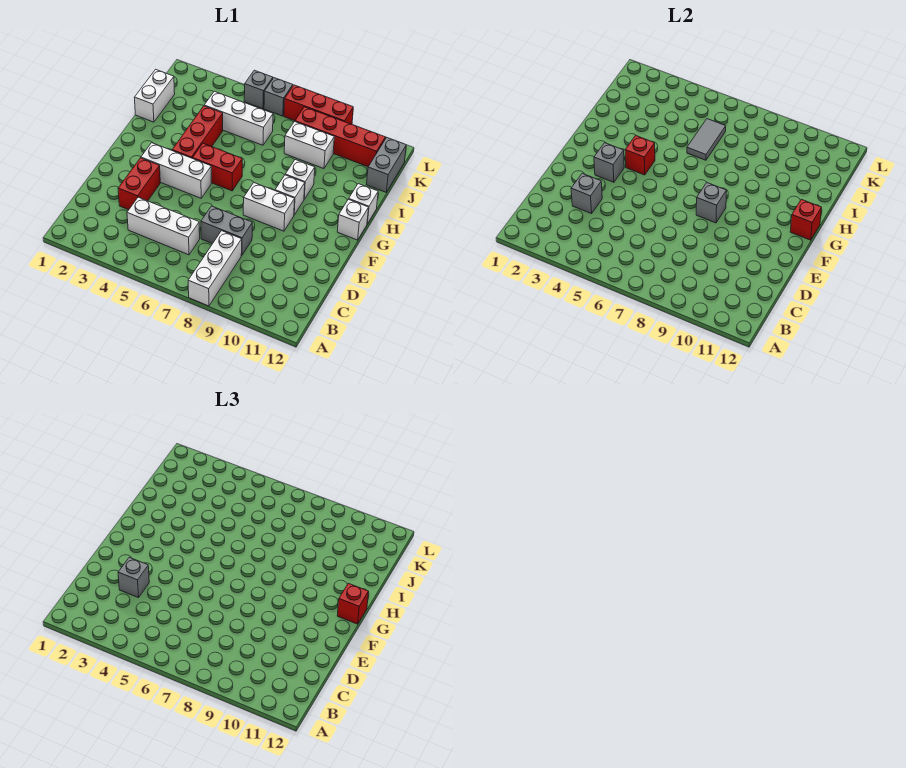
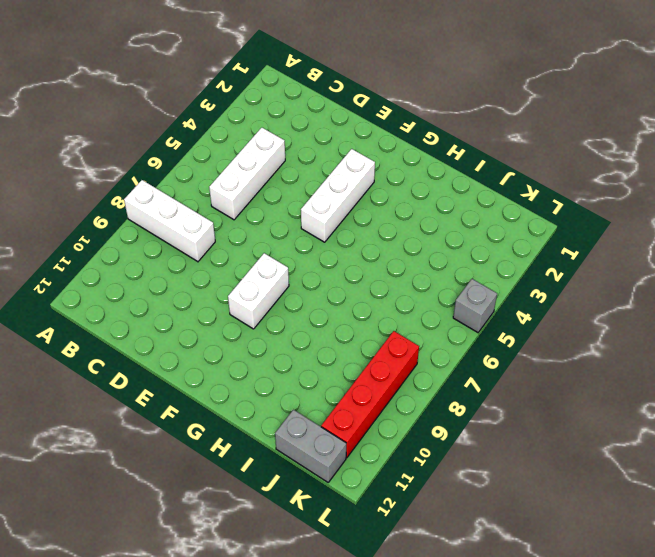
none -> red 1x2 brick [118,158,160,210]
none -> grey 1x2 brick [201,206,252,255]
none -> red 1x3 brick [172,106,223,158]

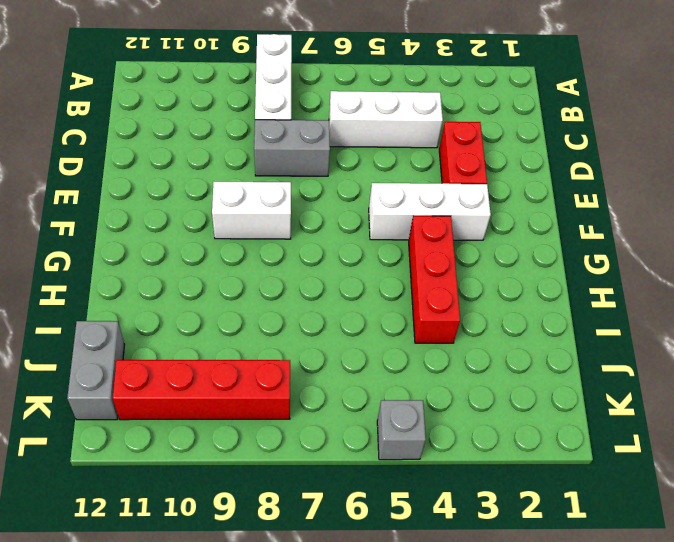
none -> red 1x2 brick [192,143,242,191]
none -> white 1x1 brick [275,175,305,215]
none -> white 1x1 brick [337,199,369,240]

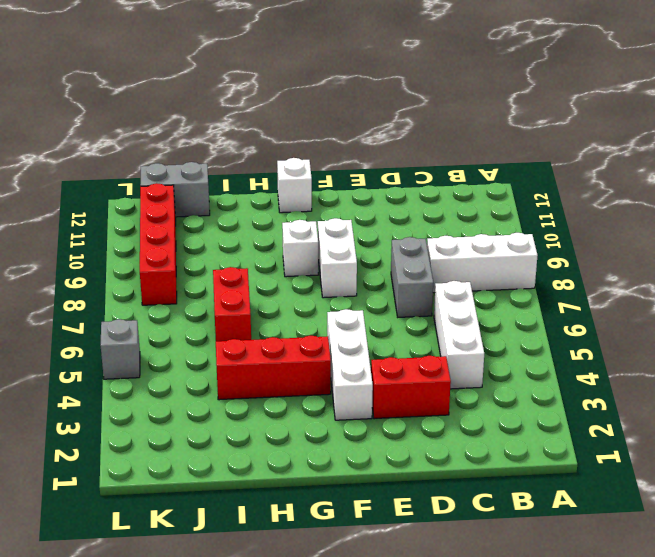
red 1x2 brick [213,267,251,341] -> red 1x2 brick moved to [192,143,242,191]
none -> white 1x1 brick [285,160,315,199]
none -> white 1x1 brick [349,184,378,224]
none -> white 1x2 brick [134,69,175,122]

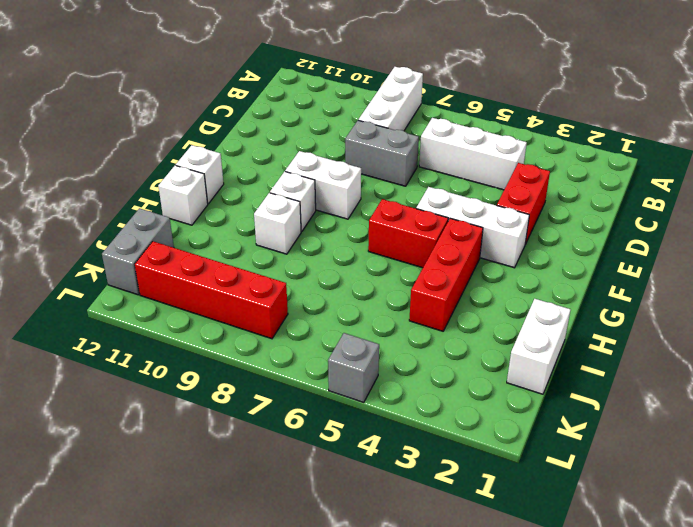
none -> white 1x3 brick [204,91,273,145]
none -> white 1x2 brick [284,122,334,169]
none -> grey 1x1 brick [264,78,293,116]

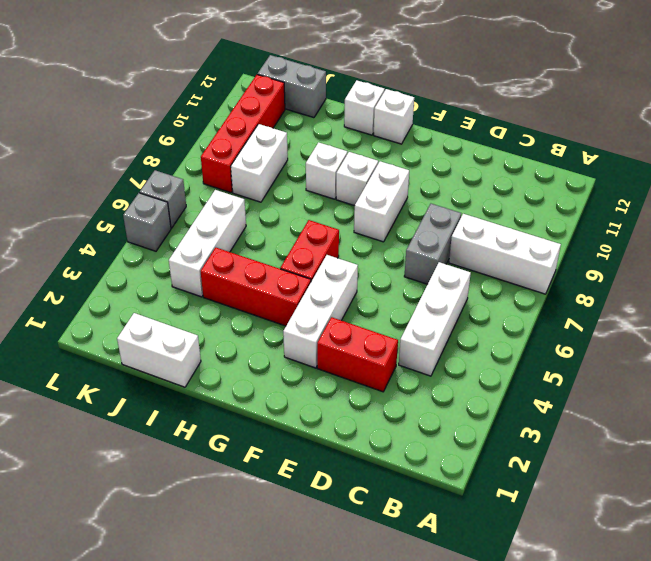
none -> red 1x3 brick [284,85,353,124]
none -> grey 1x1 brick [571,173,602,214]
none -> grey 1x1 brick [594,143,624,182]

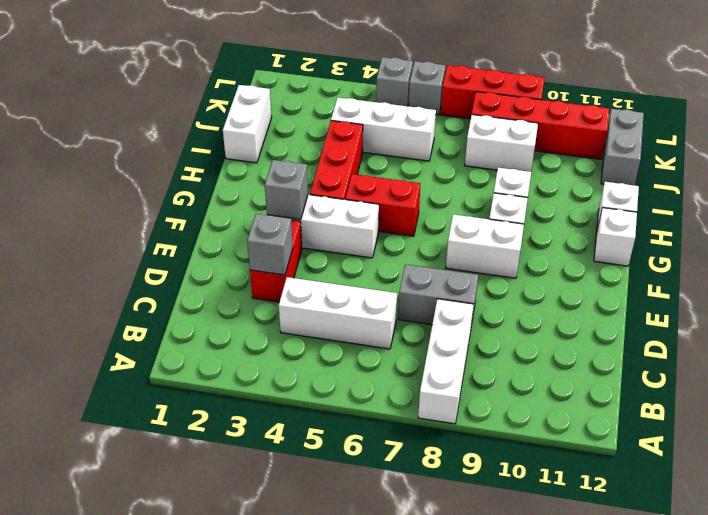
none -> grey 1x1 brick [696,183,727,223]
none -> red 1x1 brick [625,135,655,175]
none -> red 1x1 brick [790,199,822,240]

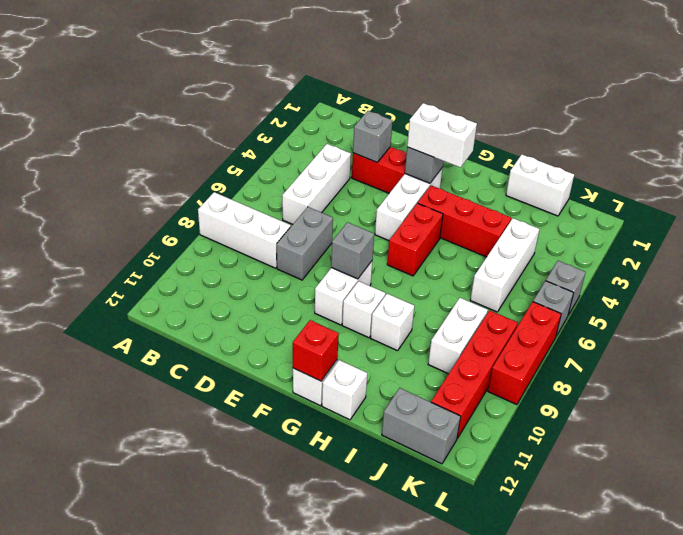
white 1x2 brick [407,103,477,168] -> none
none -> red 1x1 brick [625,135,655,175]
none -> grey 1x2 tile [687,119,726,160]
none -> grey 1x1 brick [118,557,149,598]

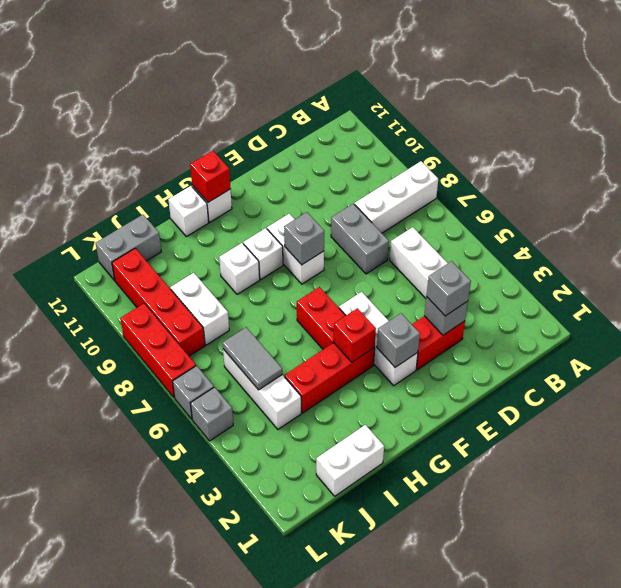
grey 1x2 tile [223,327,282,390] -> grey 1x2 tile turned to [687,119,726,160]
none -> red 1x1 brick [337,583,369,624]

